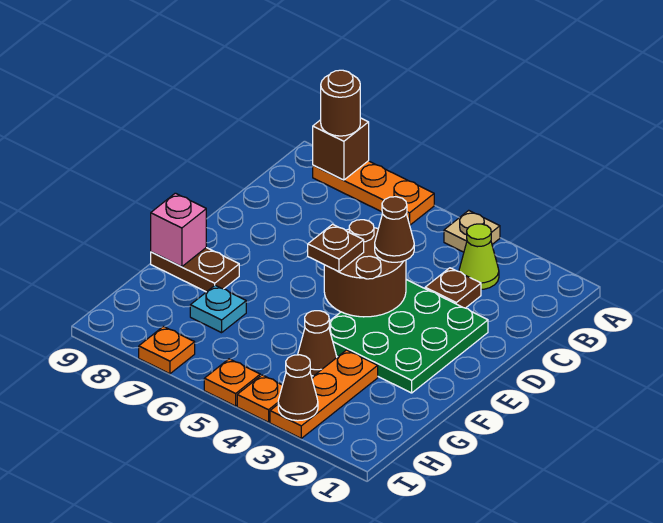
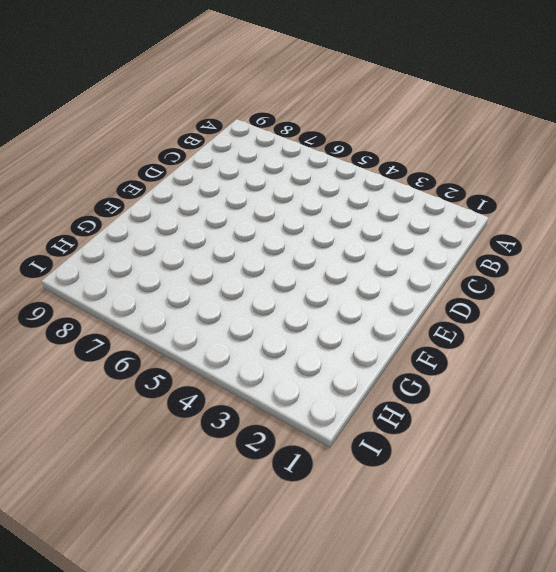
none -> tan 1x1 plate [444,210,500,252]
none -> orange 1x3 plate [313,161,434,225]
none -> lime 1x1 cone [459,224,499,289]

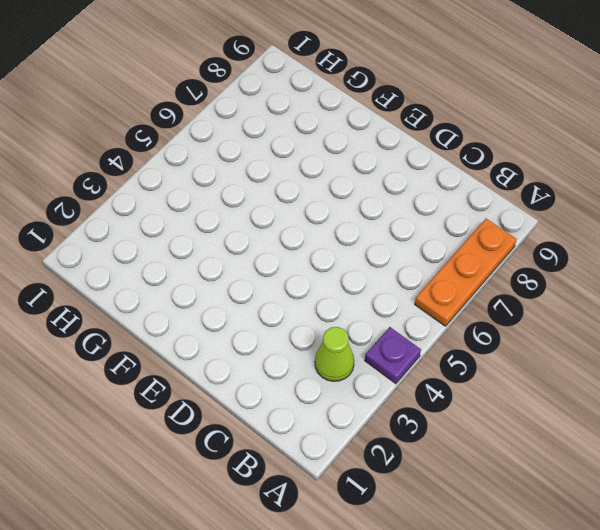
purple 1x1 plate [365,327,421,384] -> tan 1x1 plate [444,210,500,252]
none -> brown 1x1 plate [425,268,481,308]
none -> green 3x3 plate [329,280,488,393]
none -> brown 1x2 plate [151,248,239,292]

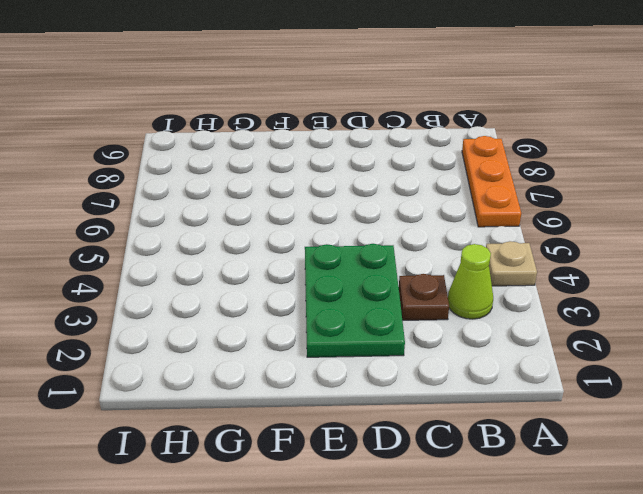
green 2x3 plate [305,244,405,357] -> green 3x3 plate [329,280,488,393]
none -> brown 1x2 plate [151,248,239,292]
none -> orange 1x3 plate [270,350,378,438]
none -> brown 1x1 cone [298,311,337,376]

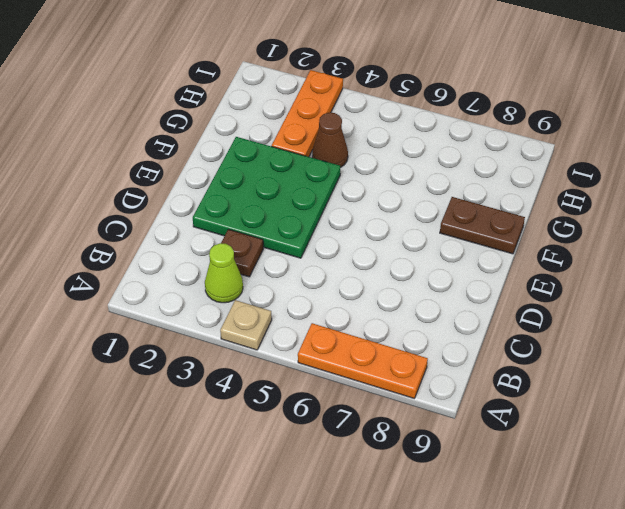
none -> cyan 1x1 plate [190,285,246,333]
none -> orange 1x1 plate [237,375,282,422]
none -> orange 1x1 plate [204,359,260,406]

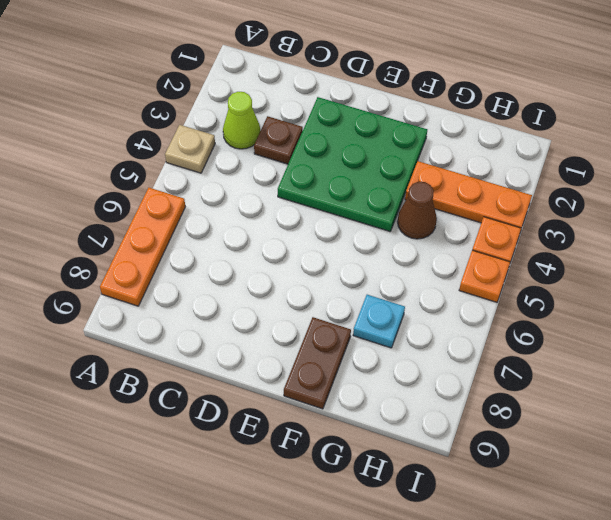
none -> orange 1x1 plate [139,326,195,374]
none -> brown 1x1 brick [313,118,369,180]
none -> brown 2x2 round brick [324,220,406,317]

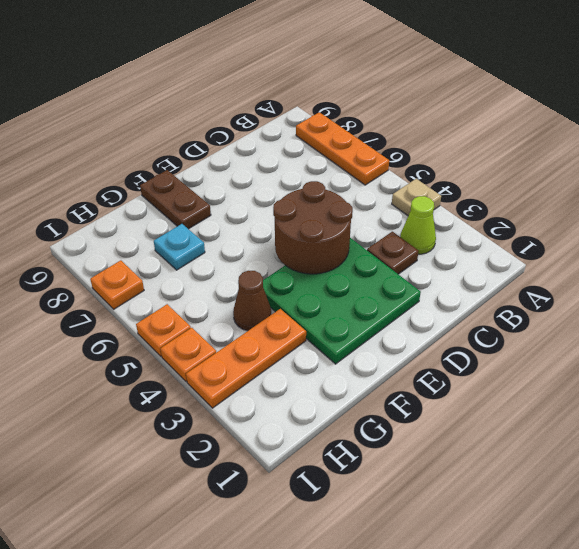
none -> brown 1x1 brick [313,118,369,180]
none -> pink 1x1 brick [151,193,206,267]
none -> brown 1x1 cone [278,355,318,421]

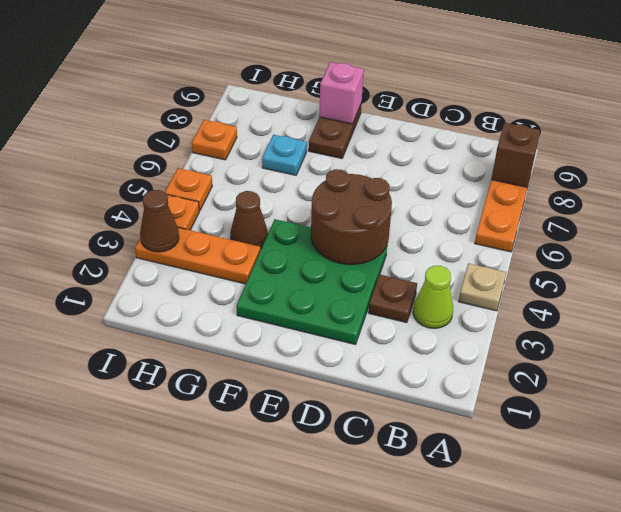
none -> brown 1x1 round brick [321,70,360,136]
none -> brown 1x1 cone [375,197,414,262]
none -> brown 1x1 plate [308,224,364,272]

